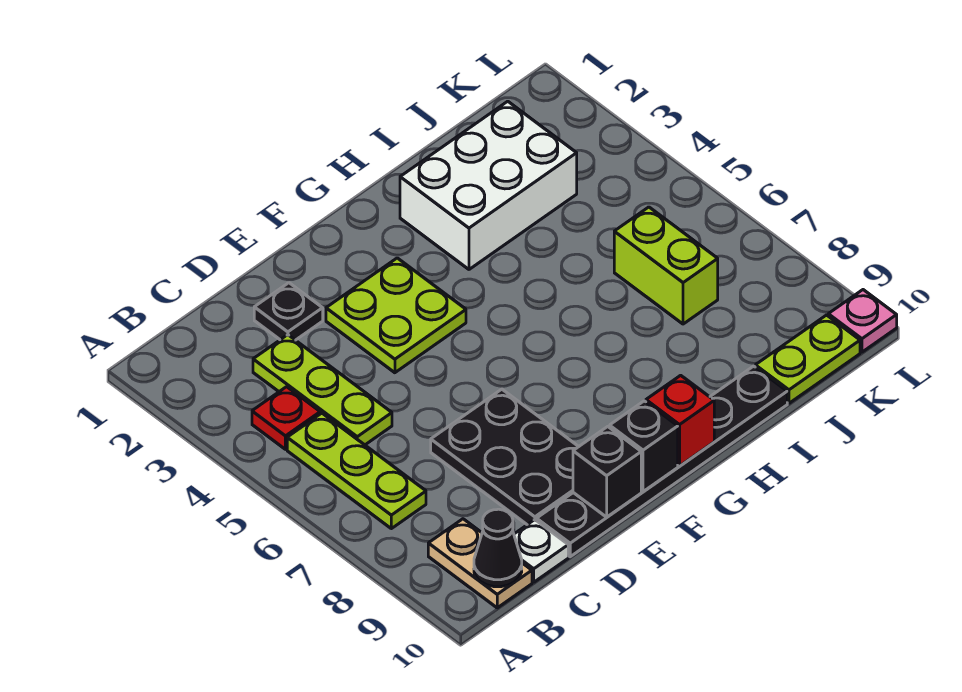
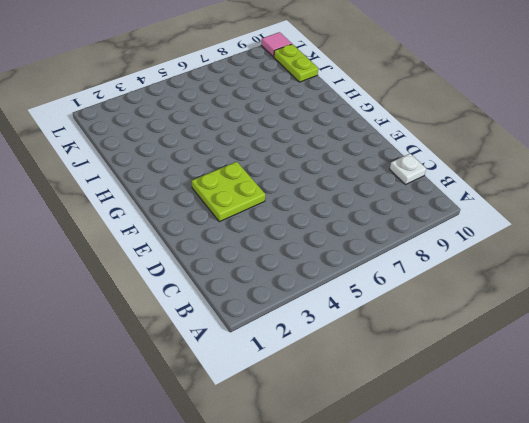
pink 1x1 tile [261,32,292,57] -> pink 1x1 plate [828,290,897,352]
none -> red 1x1 plate [252,387,320,449]
none -> lime 1x3 plate [287,413,426,529]
none -> tan 1x2 plate [428,519,532,608]

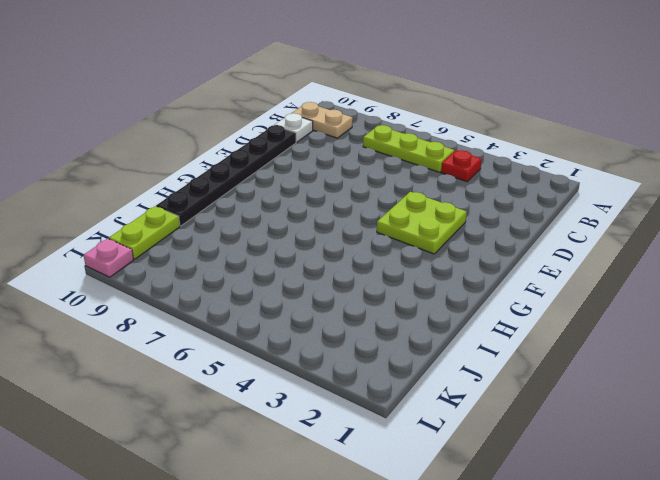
none -> lime 1x3 plate [253,335,392,445]
none -> black 1x1 plate [254,283,323,340]
none -> black 2x3 plate [431,389,579,525]

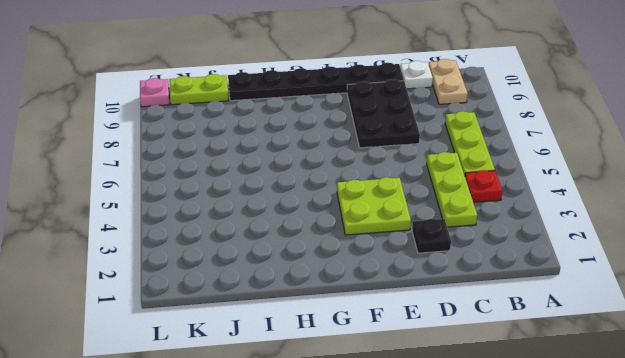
none -> white 2x3 brick [400,101,577,269]
none -> lime 1x2 brick [614,207,718,324]
none -> black 1x1 cone [474,509,522,587]

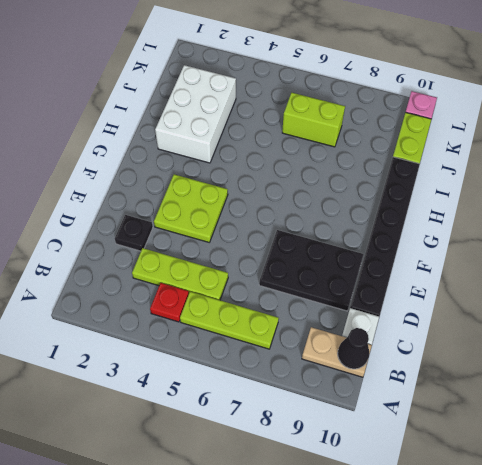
none -> black 1x1 brick [573,427,641,517]
none -> black 1x1 brick [610,401,678,492]
none -> red 1x1 brick [646,375,714,466]

